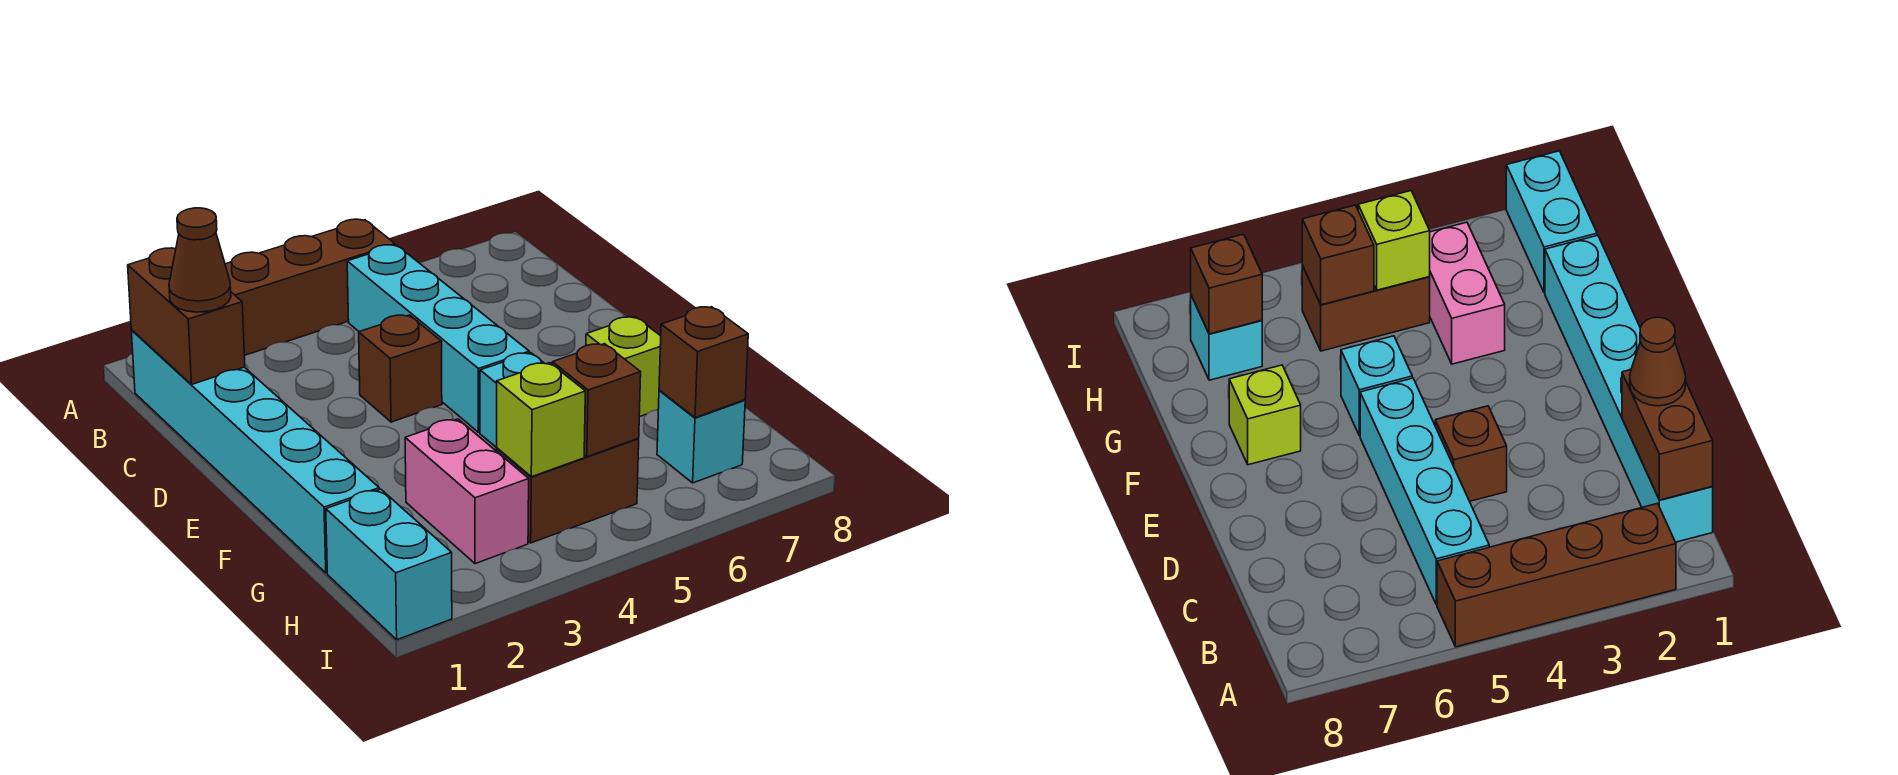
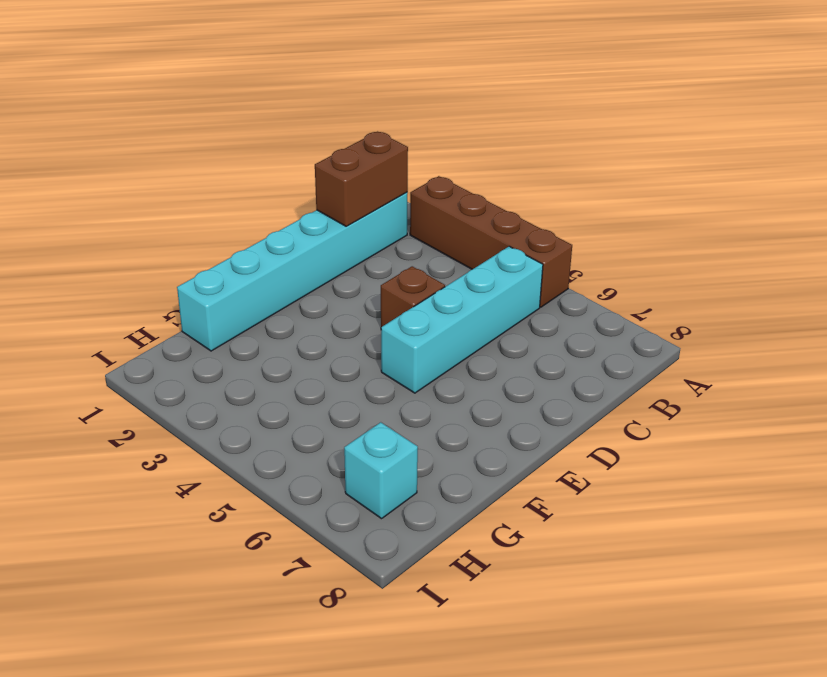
none -> cyan 1x1 brick [480,353,543,448]
none -> lime 1x1 brick [586,317,661,417]
none -> pink 1x2 brick [405,419,529,564]

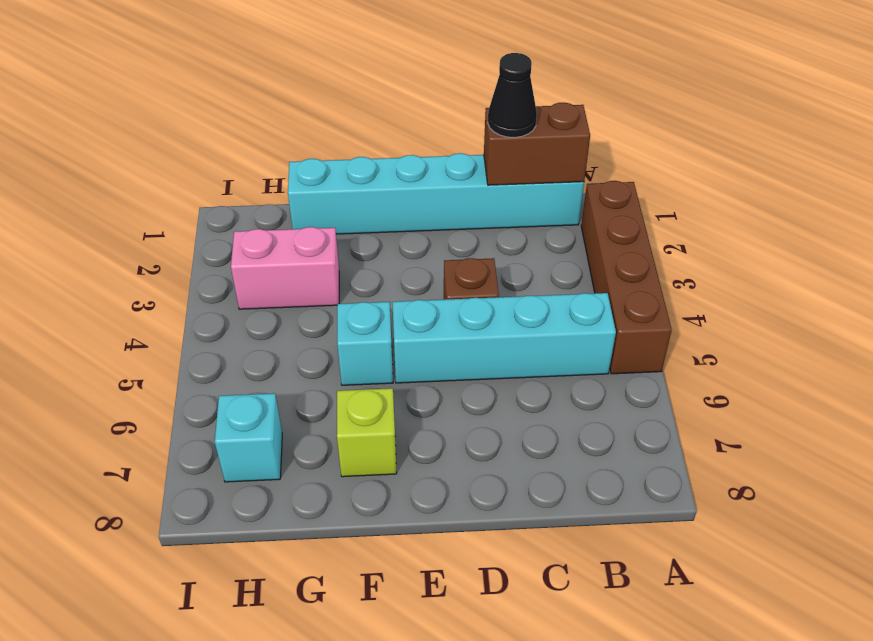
black 1x1 cone [488,53,537,138] -> brown 1x1 cone [169,208,231,312]
none -> cyan 1x2 brick [326,489,452,640]
none -> brown 1x2 brick [496,439,639,543]
none -> lime 1x1 brick [497,363,585,477]

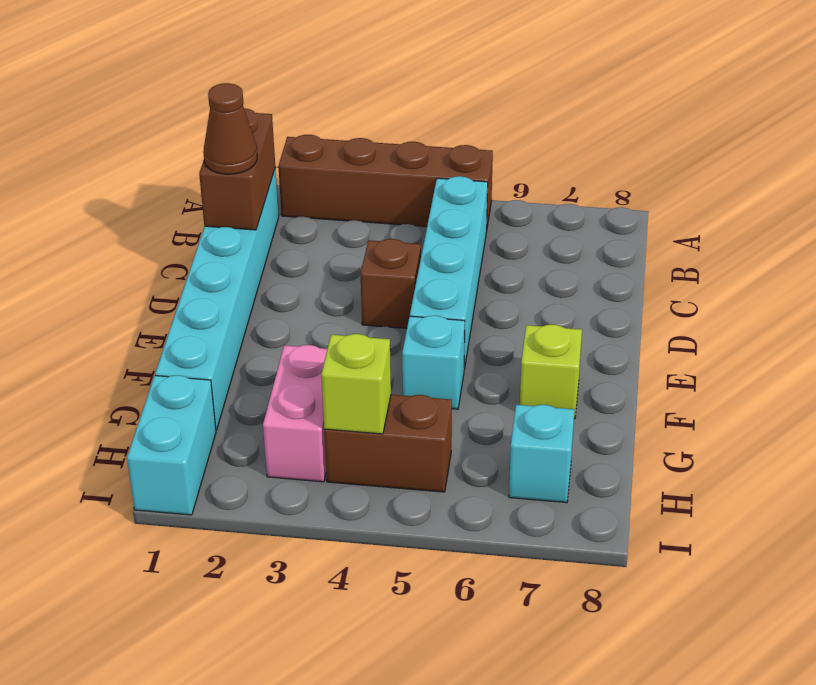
none -> brown 1x1 brick [552,344,641,457]
none -> brown 1x1 brick [659,307,748,418]

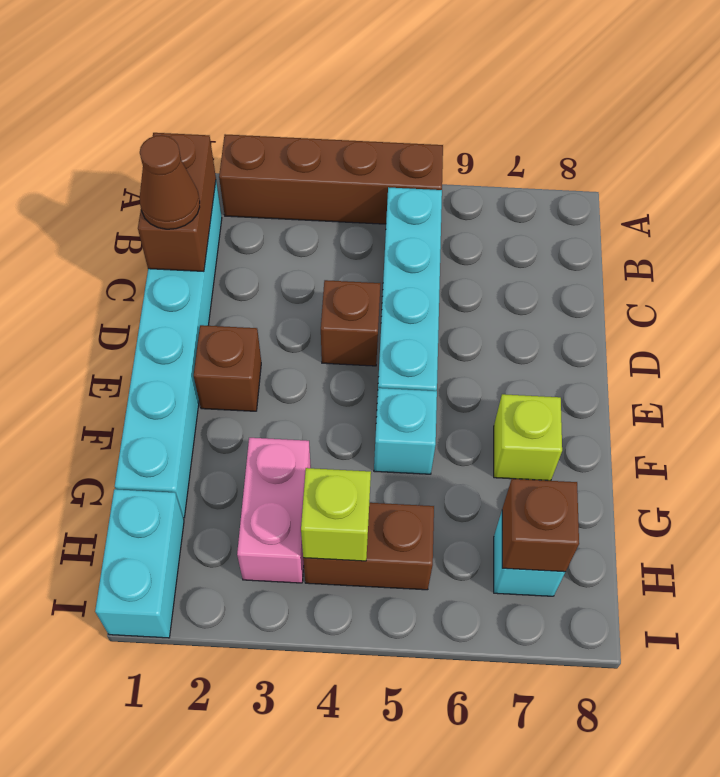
brown 1x1 brick [194,325,261,411] -> brown 1x1 brick moved to [552,344,641,457]

